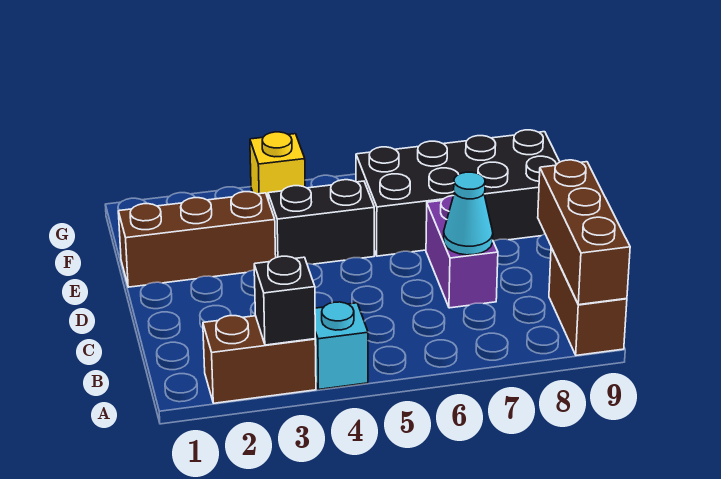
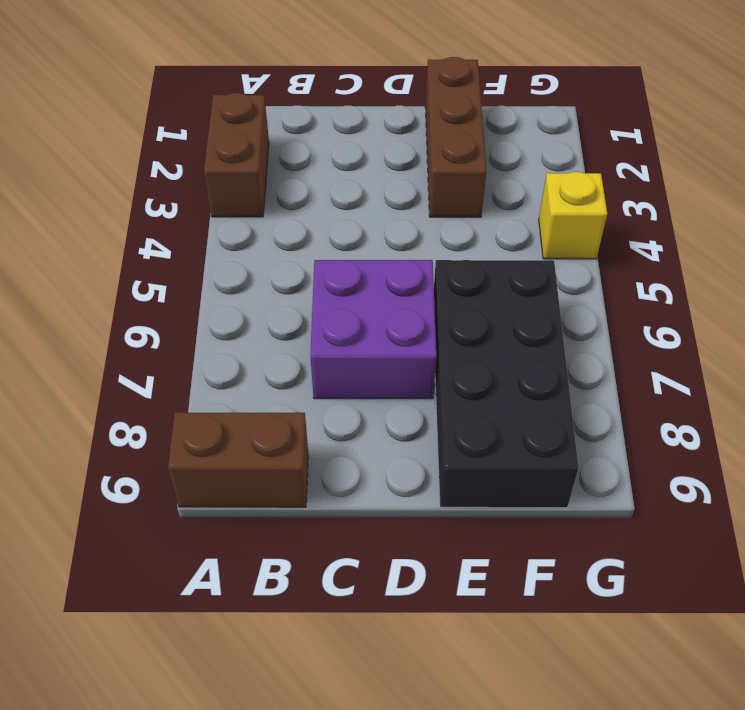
purple 2x2 brick [310,260,436,399] -> purple 1x2 brick [426,196,498,308]
none -> cyan 1x1 brick [315,302,368,389]
none -> black 1x2 brick [268,180,374,264]

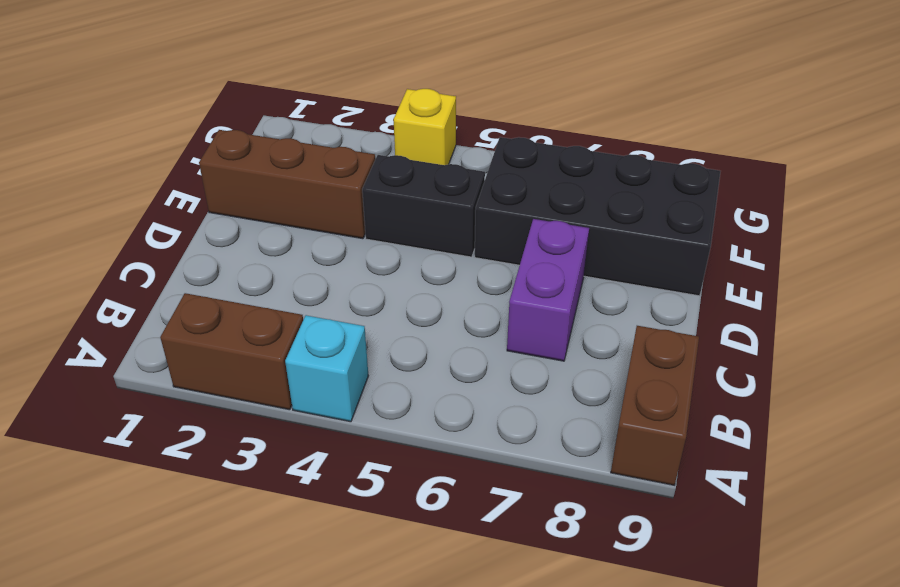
none -> black 1x1 brick [254,256,315,345]
none -> brown 1x3 brick [538,160,630,305]

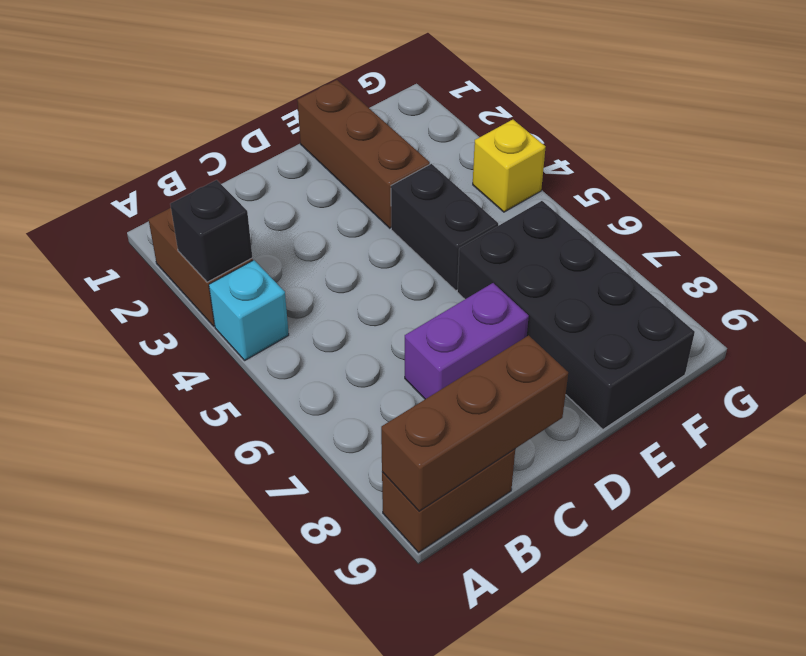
none -> cyan 1x1 cone [444,172,493,255]

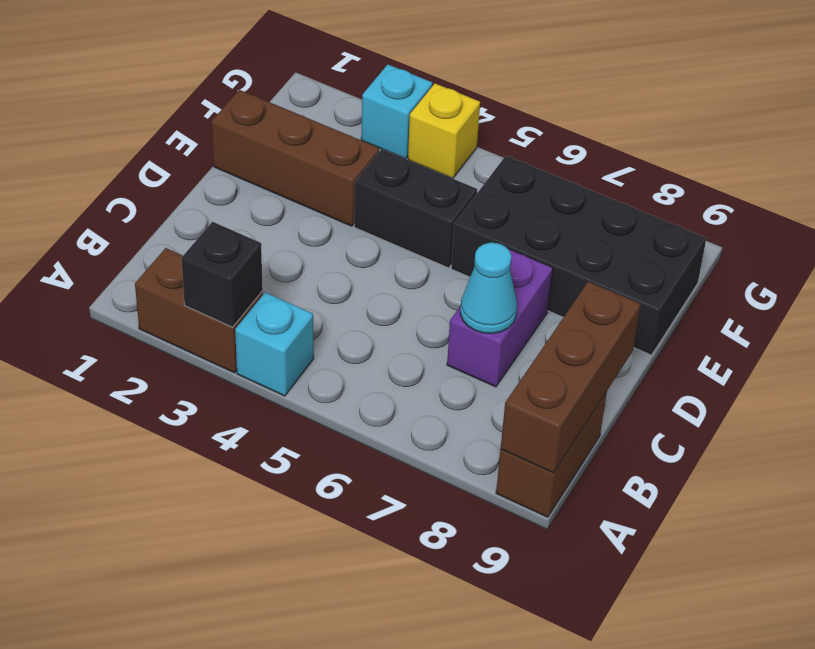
cyan 1x1 brick [361,65,433,159] -> none

